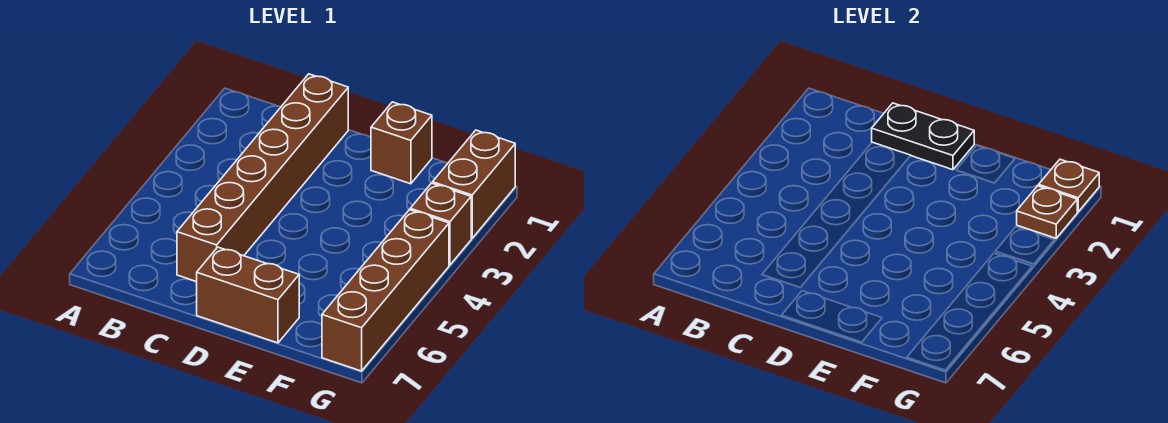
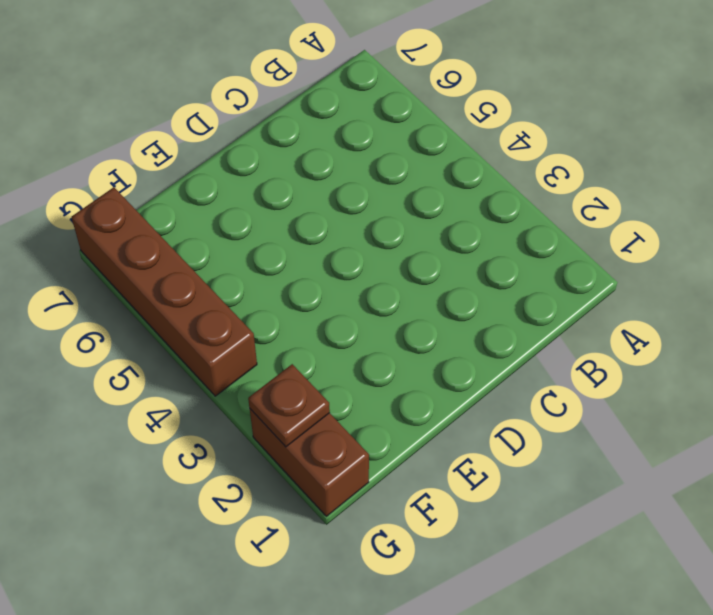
none -> brown 1x6 brick [177,74,348,282]
none -> brown 1x2 brick [197,247,299,343]

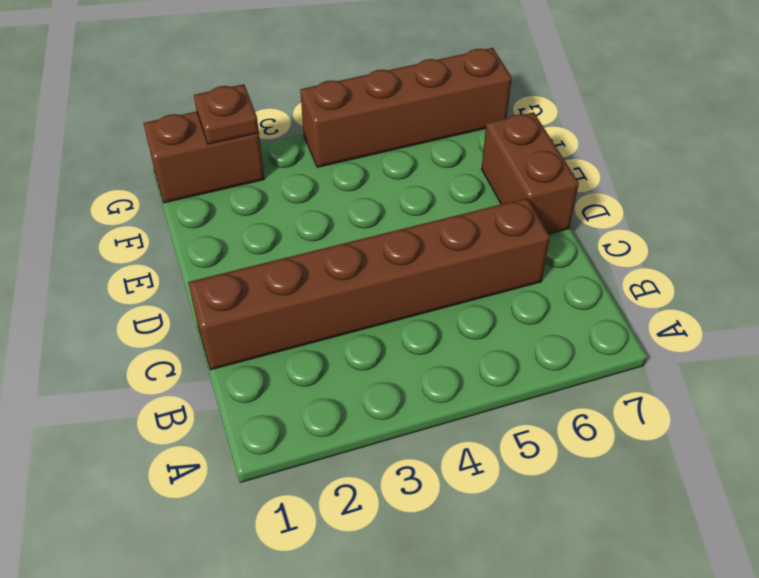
none -> brown 1x1 brick [371,102,432,184]
none -> brown 1x1 brick [410,183,471,265]

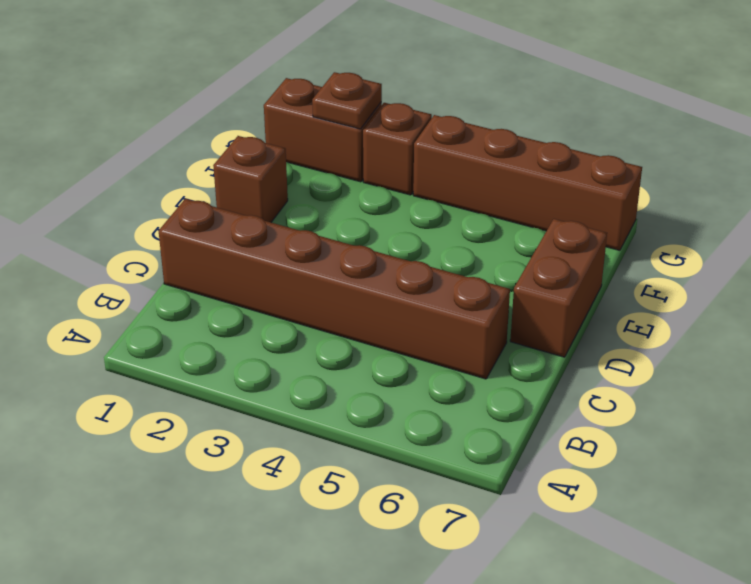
none -> black 1x2 plate [872,103,974,170]
none -> brown 1x1 plate [1039,159,1099,212]

